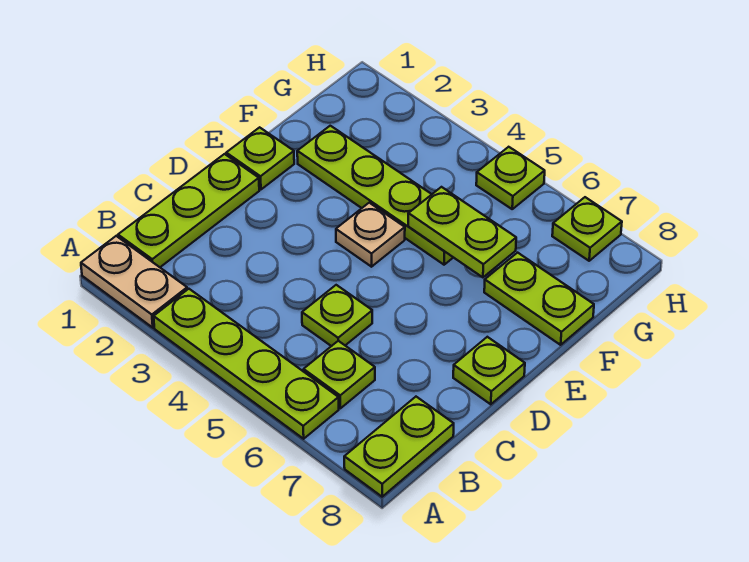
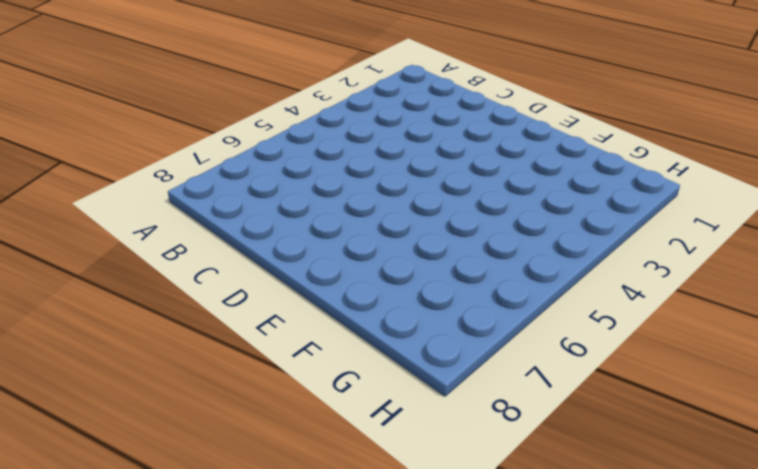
none -> tan 1x2 plate [81,236,187,328]
none -> lime 1x4 plate [154,289,339,439]
none -> lime 1x2 plate [344,397,454,497]

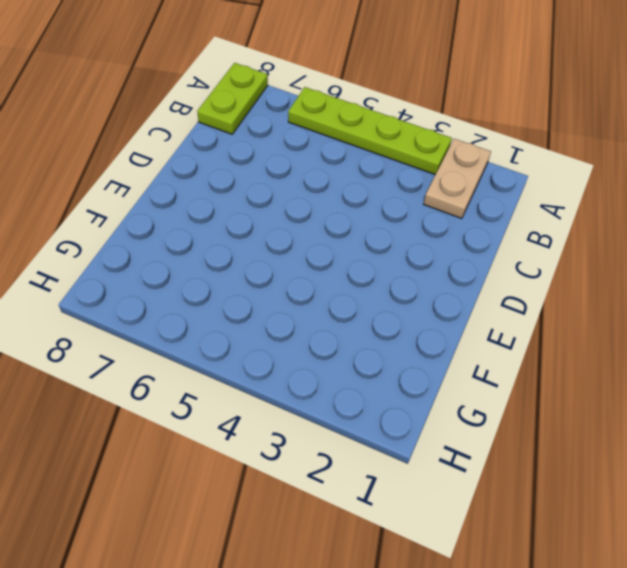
tan 1x2 plate [424,139,491,219] -> tan 1x2 plate turned to [81,236,187,328]
none -> lime 1x3 plate [118,154,259,267]
none -> lime 1x1 plate [304,341,375,408]
none -> lime 1x1 plate [302,285,372,346]

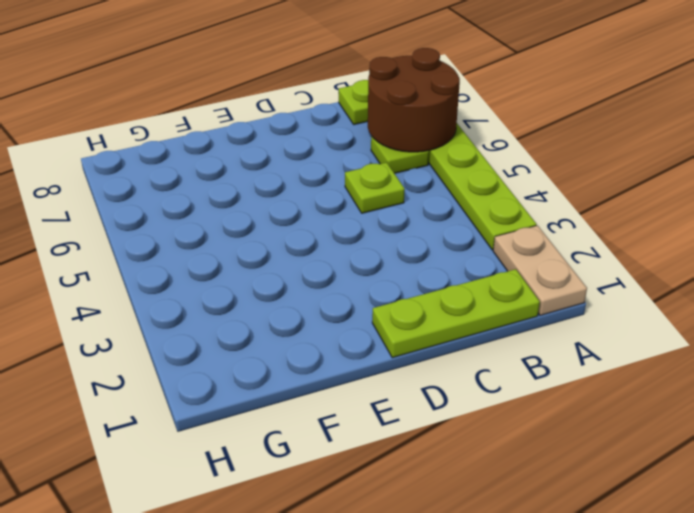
brown 2x2 round brick [368,48,460,152] -> none
none -> lime 1x1 plate [453,337,525,404]
none -> lime 1x1 plate [226,127,294,189]
none -> tan 1x1 plate [336,203,405,267]

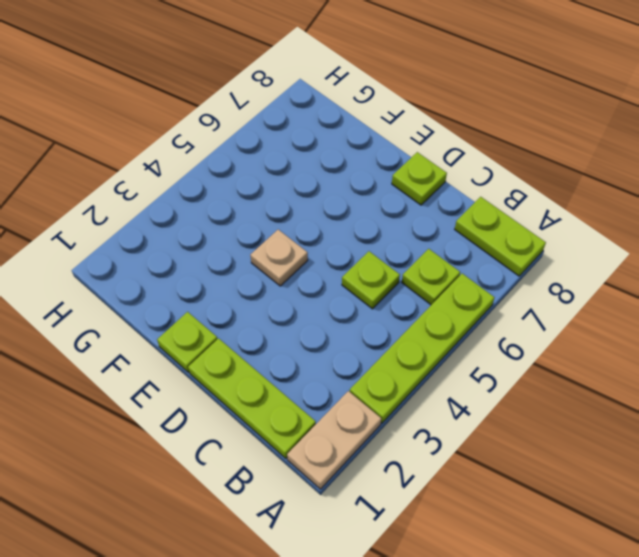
none -> lime 1x4 plate [297,126,453,265]
none -> lime 1x2 plate [484,253,594,345]
none -> lime 1x1 plate [476,147,545,209]

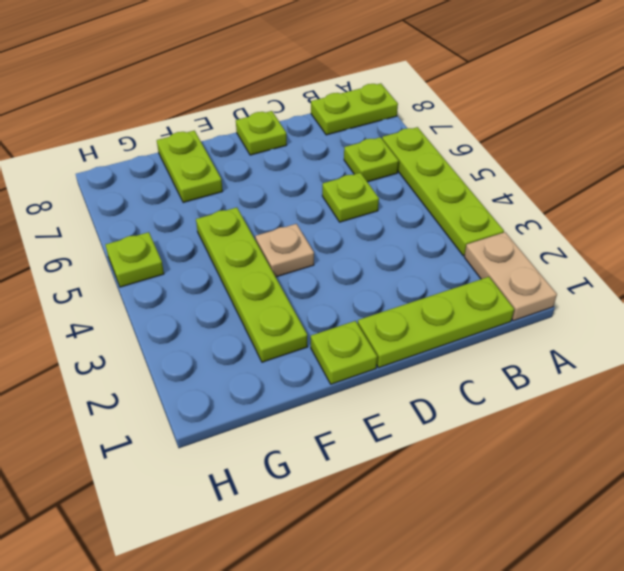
none -> lime 1x1 plate [552,197,622,261]
none -> lime 1x2 plate [408,187,516,277]

